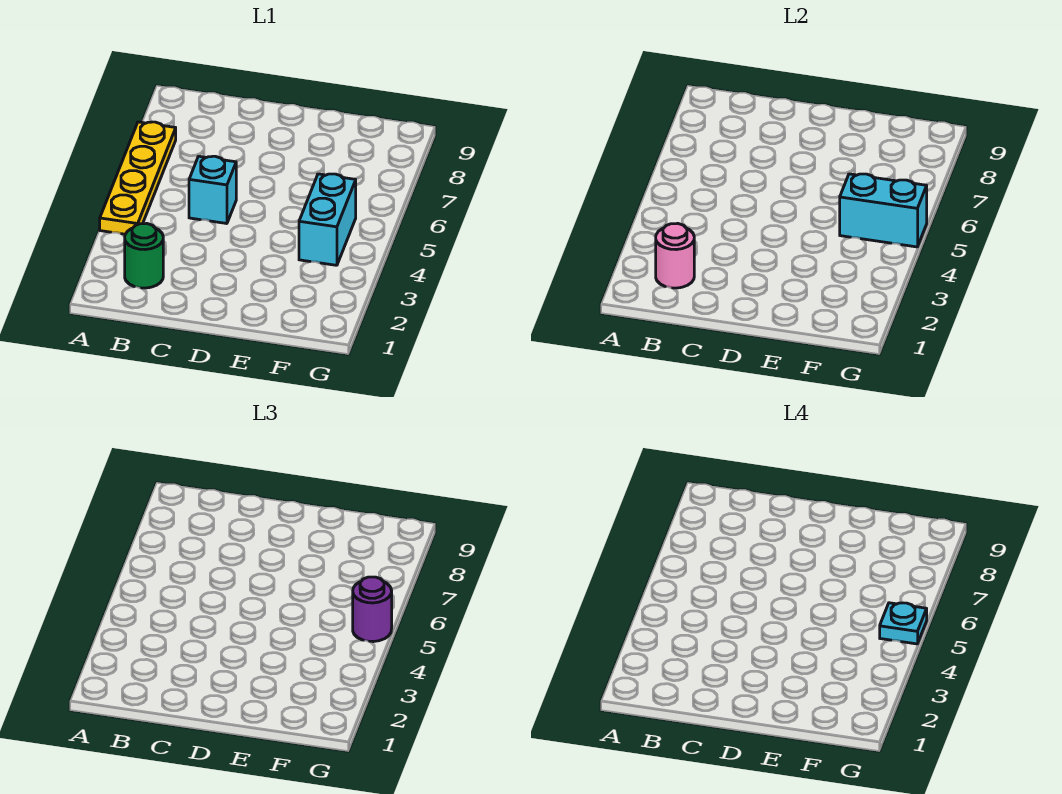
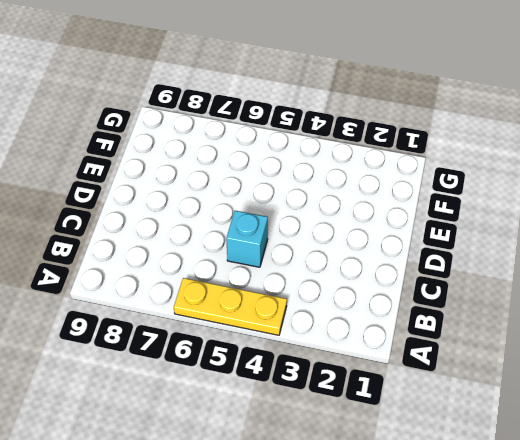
yellow 1x3 plate [174,278,287,335] -> yellow 1x4 plate [100,122,176,234]
none -> green 1x1 round brick [125,223,163,288]
none -> cyan 1x2 brick [299,174,356,265]

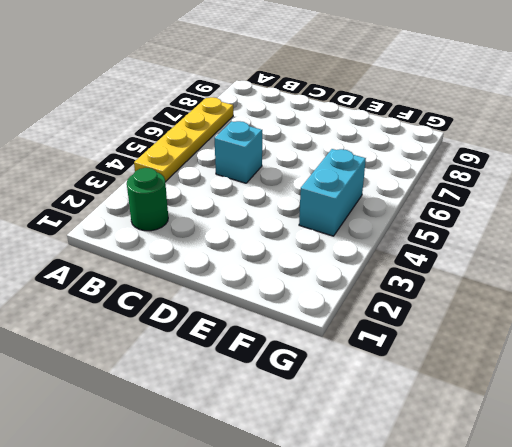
none -> pink 1x1 round brick [656,223,694,288]
none -> cyan 1x2 brick [840,174,927,247]

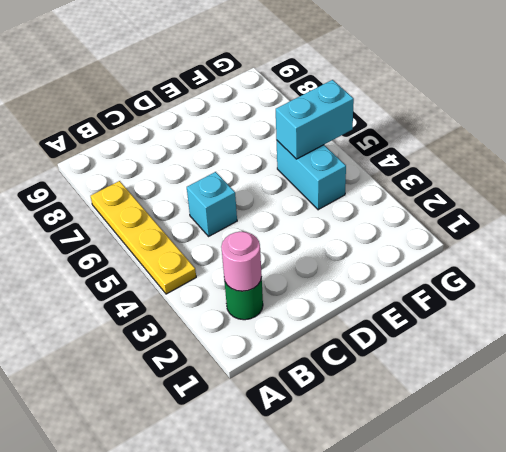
none -> purple 1x1 round brick [353,577,392,642]
none -> cyan 1x1 plate [880,603,927,644]

